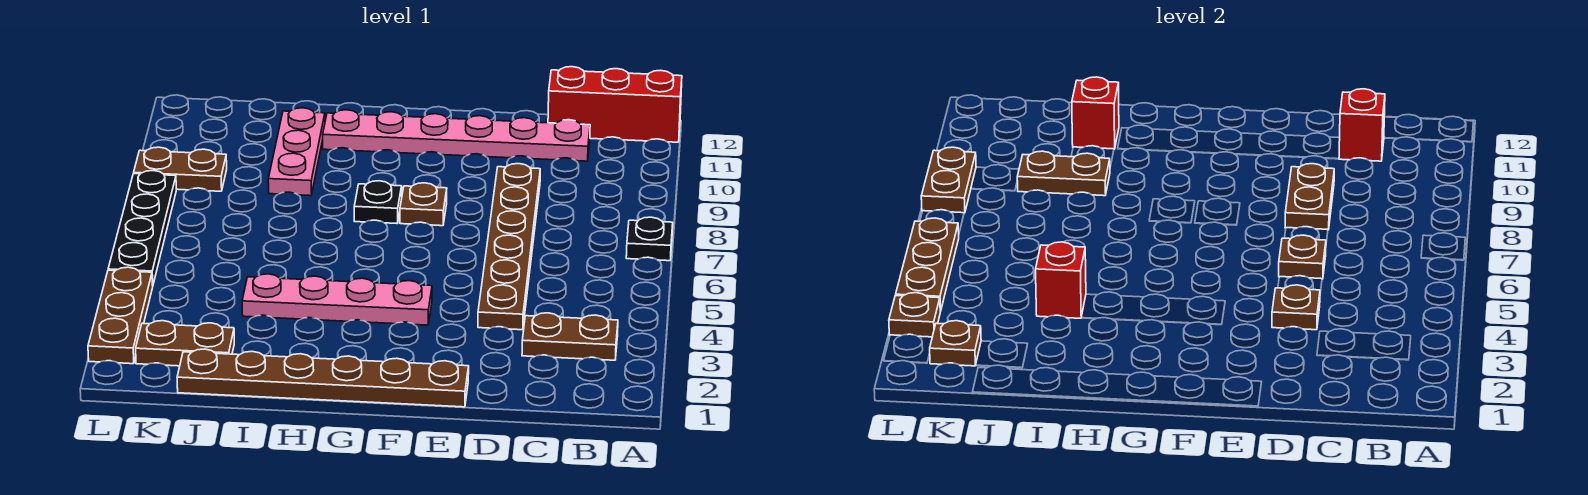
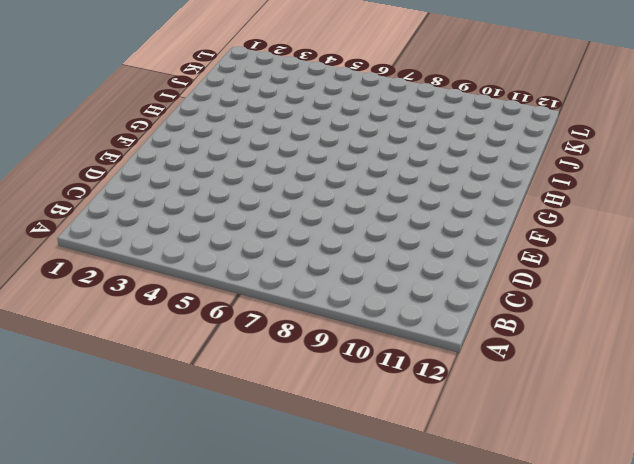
none -> black 1x1 plate [626,217,673,261]
none -> red 1x3 brick [548,67,682,142]
none -> brown 1x2 plate [522,313,618,360]

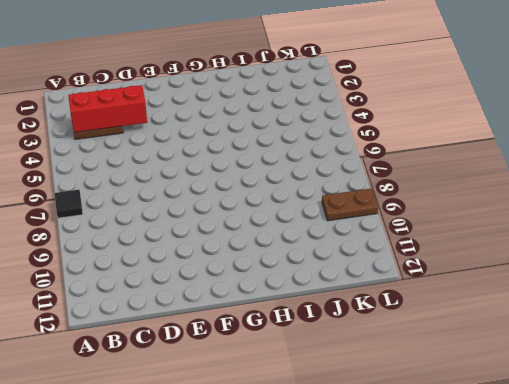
black 1x1 tile [55,190,83,218] -> black 1x1 plate [626,217,673,261]
red 1x3 brick [68,85,147,132] -> red 1x3 brick moved to [548,67,682,142]
none -> pink 1x6 plate [323,110,590,161]
none -> brown 1x6 plate [478,164,540,330]
none -> brown 1x6 plate [177,349,469,407]

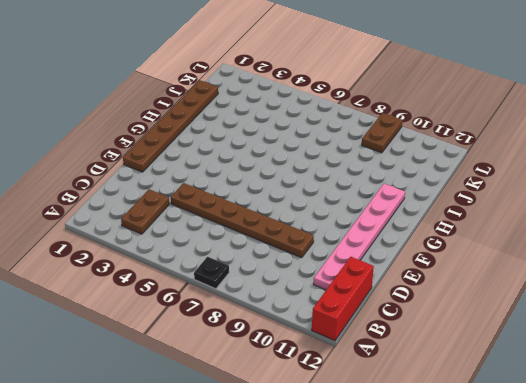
none -> pink 1x4 plate [242,274,432,325]
none -> brown 1x1 plate [400,183,447,226]
none -> black 1x1 plate [354,181,402,223]

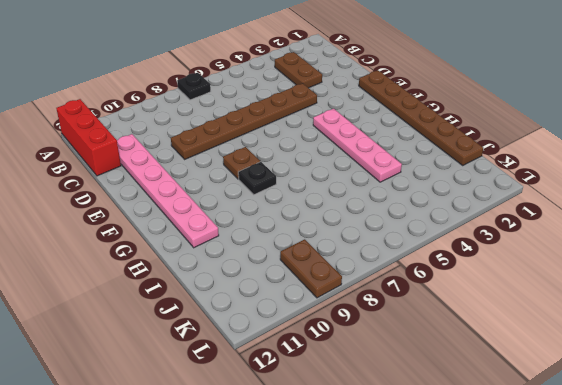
none -> pink 1x3 plate [268,108,325,196]
none -> brown 1x2 plate [136,321,234,366]
none -> brown 1x3 plate [88,267,153,364]

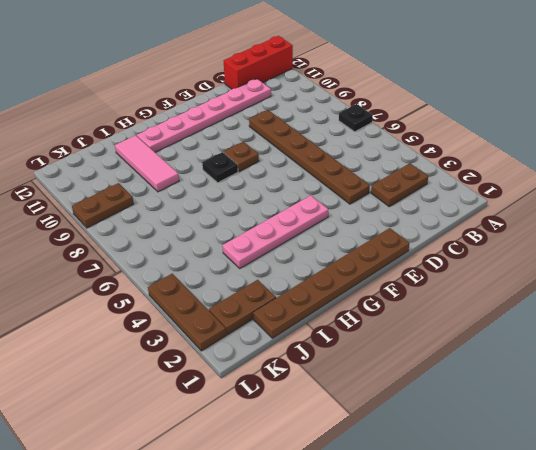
pink 1x3 tile [115,135,179,192] -> pink 1x3 plate [268,108,325,196]
none -> black 1x4 plate [108,171,176,285]
none -> red 1x1 brick [1339,89,1385,161]
none -> brown 1x1 plate [1272,285,1320,330]

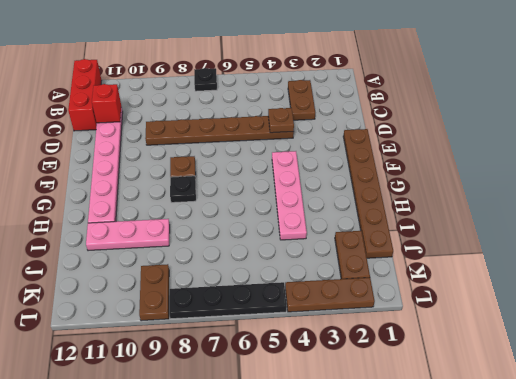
none -> brown 1x1 plate [1279,235,1326,279]
none -> brown 1x2 plate [1285,164,1334,230]
none -> red 1x1 brick [1036,242,1086,318]

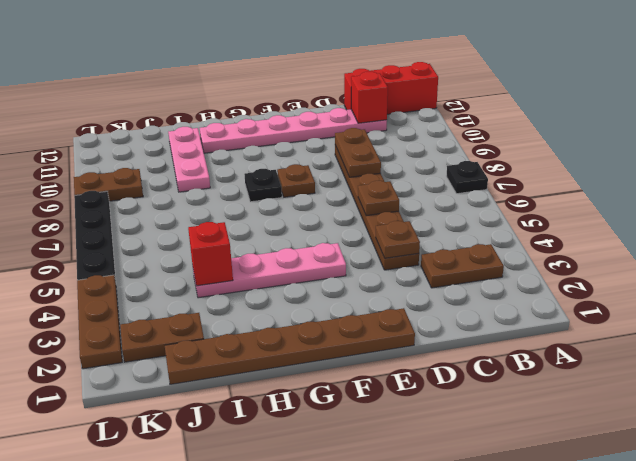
none -> brown 1x2 plate [1017,151,1110,196]
none -> red 1x1 brick [1072,77,1119,149]
none -> brown 1x1 plate [930,321,981,366]

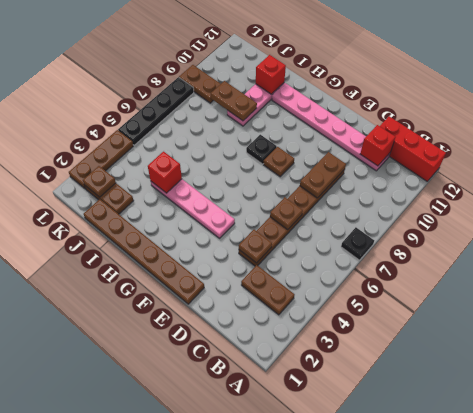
none -> brown 1x1 plate [889,293,940,337]
none -> brown 1x3 plate [896,218,959,311]
none -> brown 1x2 plate [921,147,976,213]

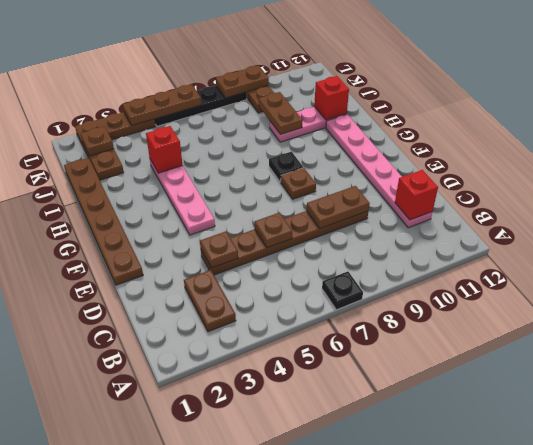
none -> red 1x3 brick [548,67,682,142]
none -> brown 1x1 plate [889,293,940,337]

